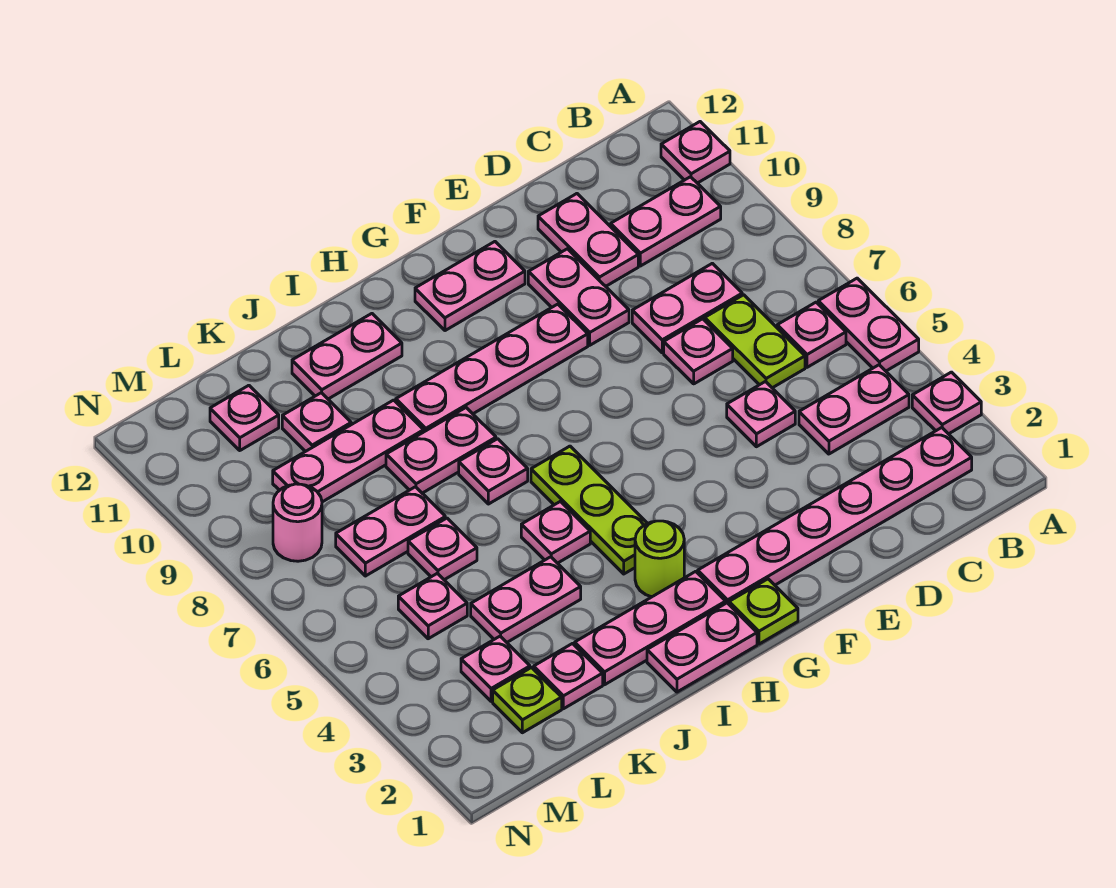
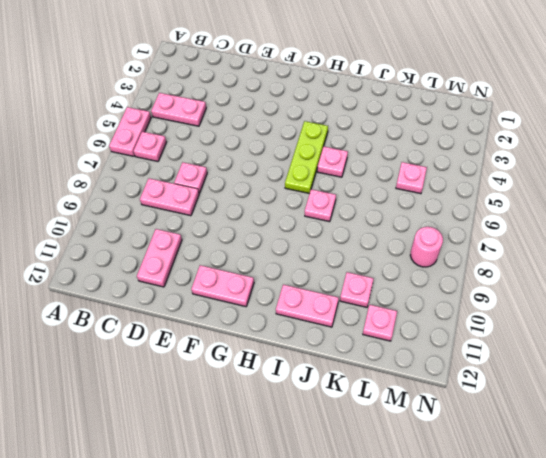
none -> pink 1x1 plate [912,372,981,434]
none -> pink 1x1 plate [661,122,730,183]
none -> pink 1x6 plate [698,428,972,604]
none -> pink 1x2 plate [611,177,721,266]

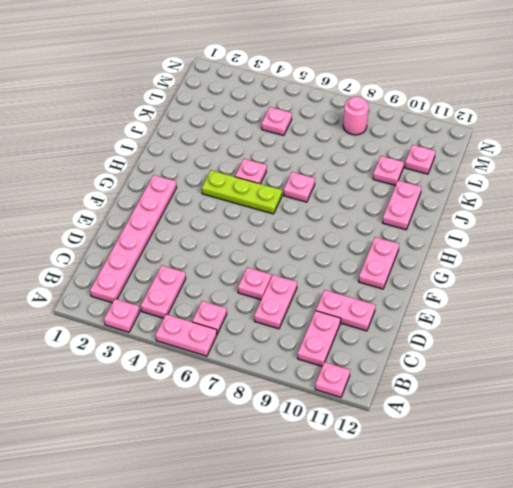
none -> lime 1x2 plate [705,295,805,388]
none -> pink 1x1 plate [727,382,795,447]
none -> pink 1x2 plate [528,249,629,345]
none -> pink 1x4 plate [396,304,588,432]

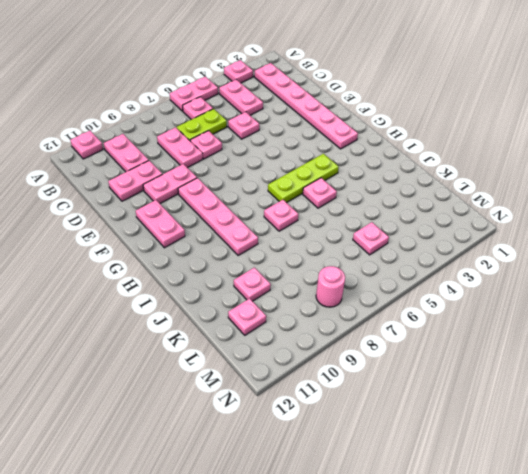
none -> lime 1x1 plate [729,579,798,644]
none -> pink 1x2 plate [647,603,757,692]
none -> pink 1x3 plate [575,571,726,685]
none -> lime 1x1 round brick [635,521,684,597]

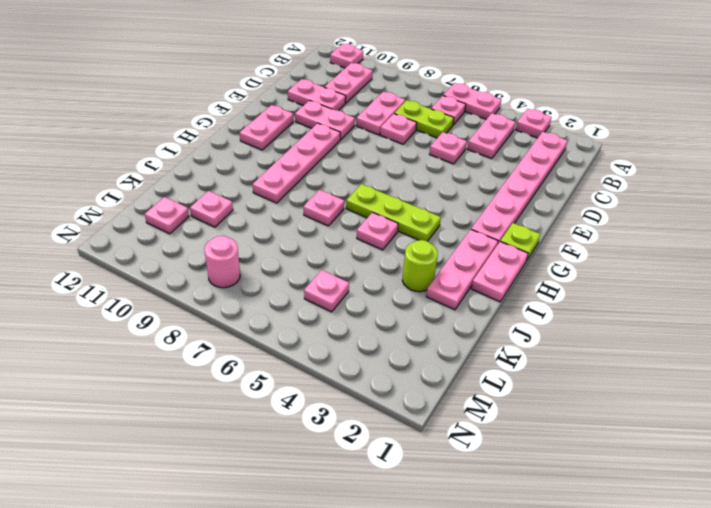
lime 1x1 round brick [402,240,438,292] -> lime 1x1 round brick moved to [635,521,684,597]
none -> pink 1x2 plate [386,408,496,493]
none -> pink 1x2 plate [292,314,402,399]
none -> pink 1x2 plate [471,557,581,642]
none -> pink 1x3 plate [273,400,424,502]

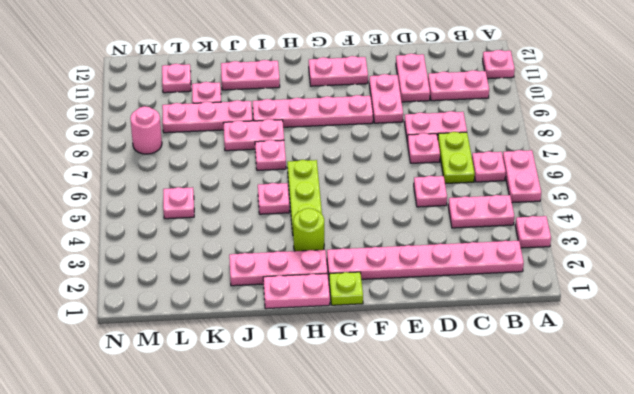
none -> pink 1x2 plate [471,557,581,642]
none -> pink 1x1 plate [534,644,603,709]
none -> pink 1x1 plate [408,518,477,580]
none -> pink 1x2 plate [336,487,445,576]

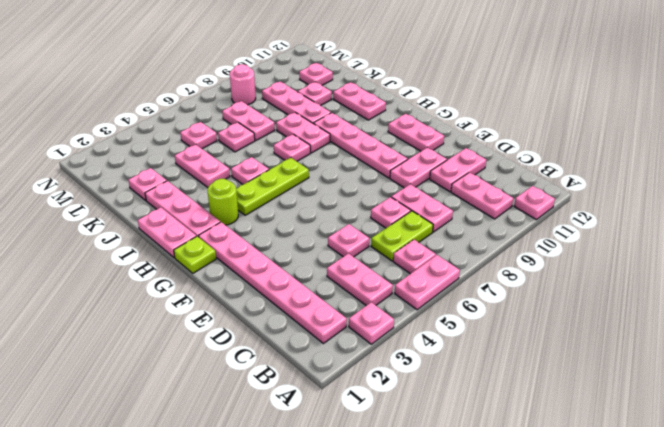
none -> lime 1x1 plate [493,668,562,733]
none -> pink 1x1 plate [461,636,530,701]

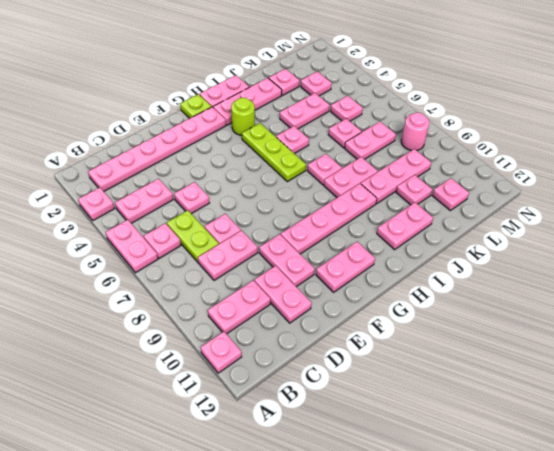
none -> lime 1x1 plate [493,668,562,733]

